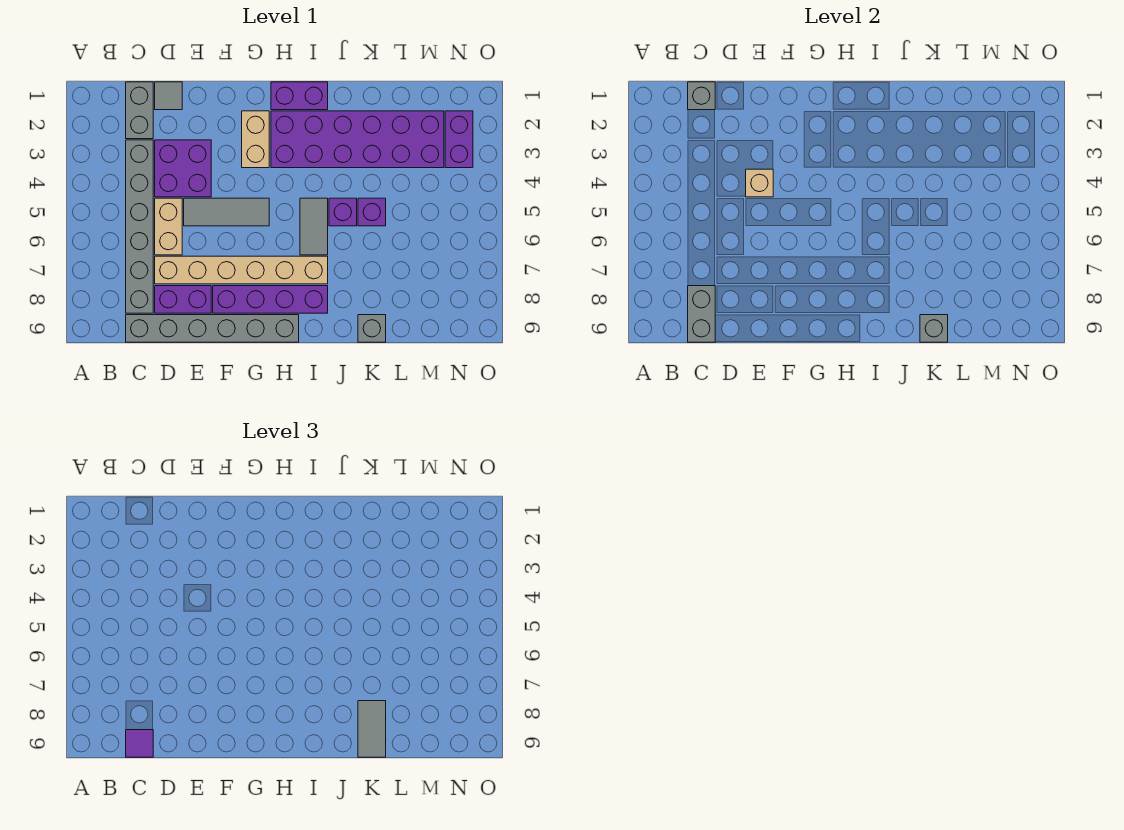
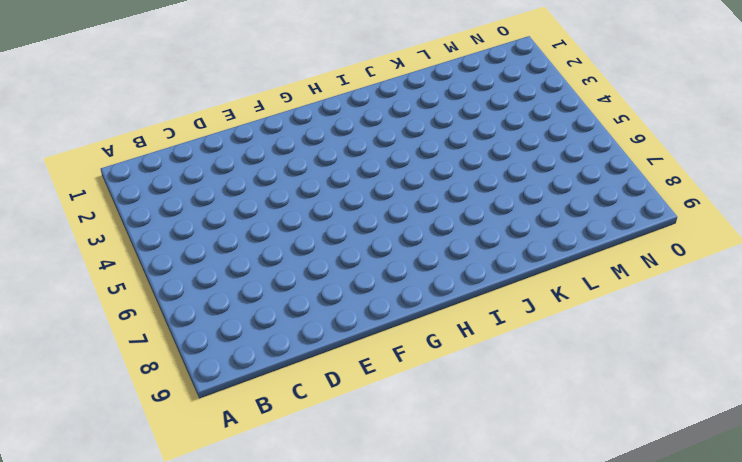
none -> grey 1x2 brick [126,82,153,139]
none -> grey 1x6 brick [126,140,153,313]
none -> grey 1x6 brick [126,315,299,342]

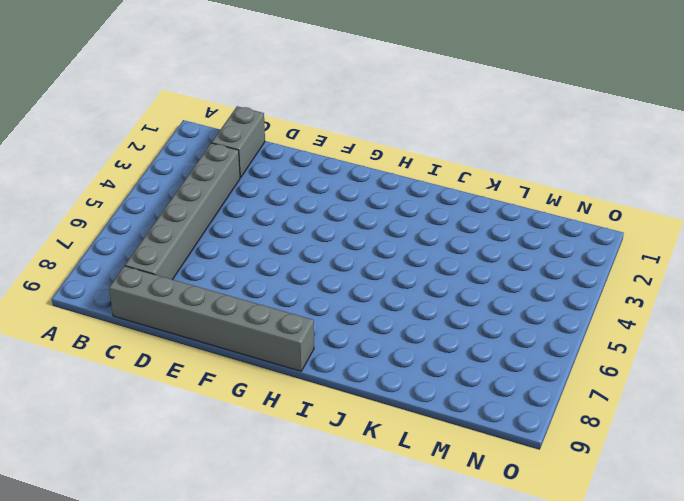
none -> grey 1x1 tile [155,82,182,110]
none -> purple 2x2 brick [155,140,211,197]
none -> tan 1x2 brick [155,198,182,255]

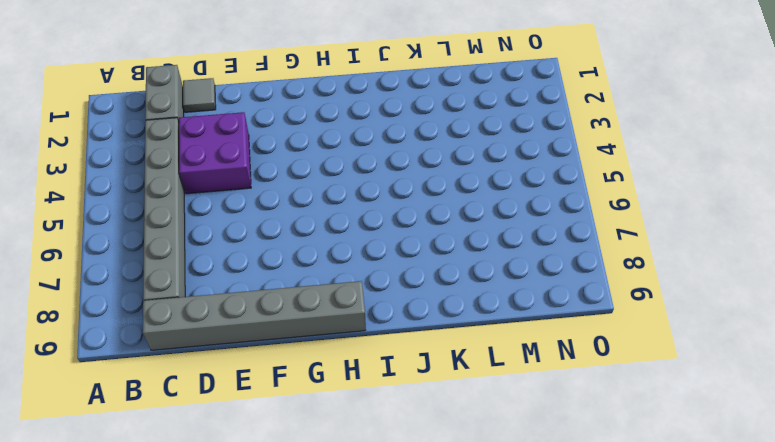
none -> tan 1x2 brick [155,198,182,255]
none -> tan 1x6 brick [155,256,328,284]
none -> purple 1x2 brick [155,286,211,313]

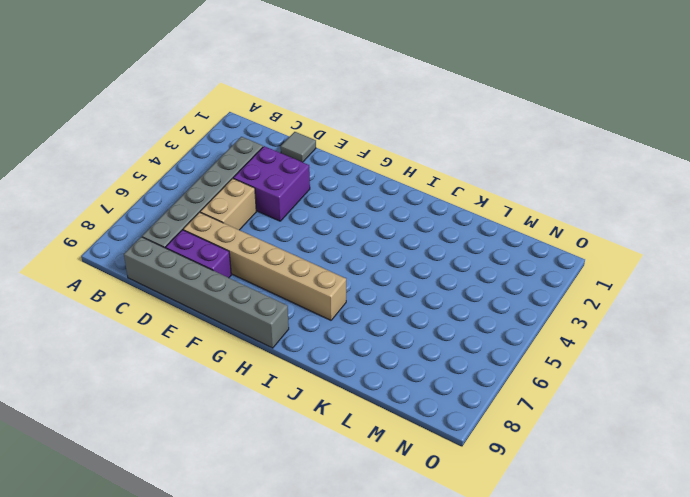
none -> grey 1x2 brick [126,82,153,139]
none -> grey 1x3 tile [184,198,269,226]
none -> purple 1x4 brick [213,286,328,313]

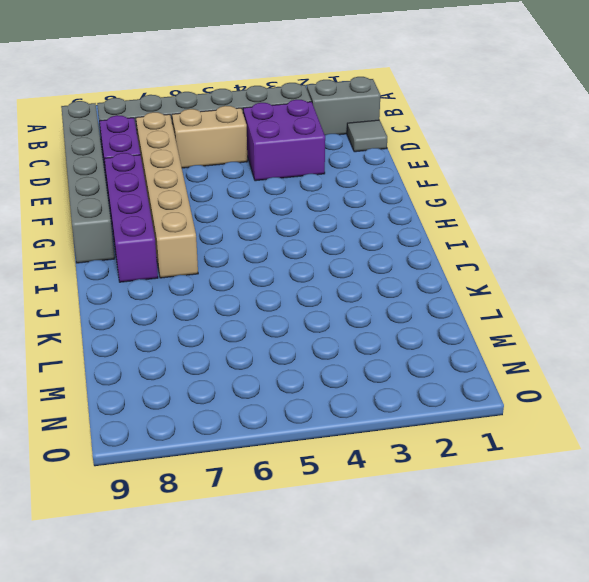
none -> grey 1x3 tile [184,198,269,226]
none -> tan 1x2 brick [242,111,269,168]
none -> purple 1x2 brick [271,82,328,110]

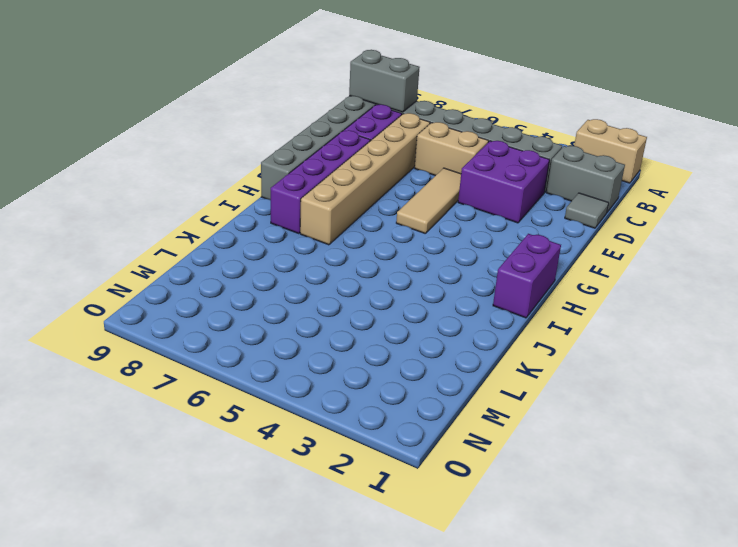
tan 1x2 brick [574,119,647,183] -> tan 1x2 brick moved to [242,111,269,168]
tan 1x3 tile [396,168,461,234] -> grey 1x3 tile [184,198,269,226]
none -> purple 2x6 brick [271,111,444,168]
none -> grey 1x2 tile [300,198,328,255]
none -> purple 1x1 brick [329,198,357,226]

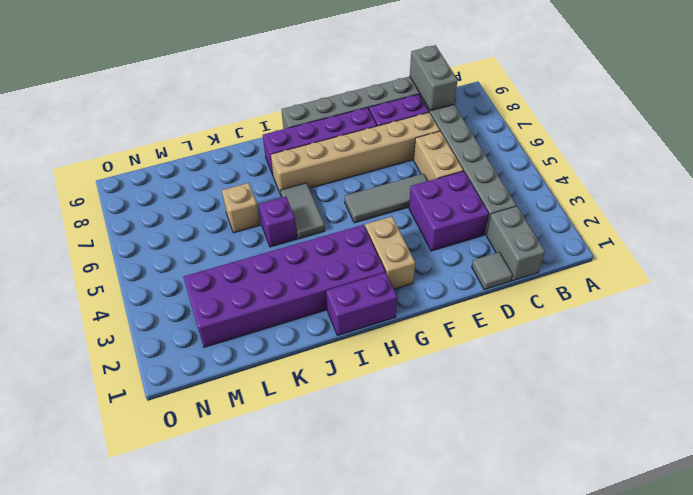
tan 1x1 brick [222,183,260,233] -> tan 1x1 brick moved to [746,169,773,197]
none -> purple 1x1 brick [358,198,386,226]
none -> grey 1x1 brick [358,315,386,342]
none -> purple 1x2 brick [445,111,473,168]

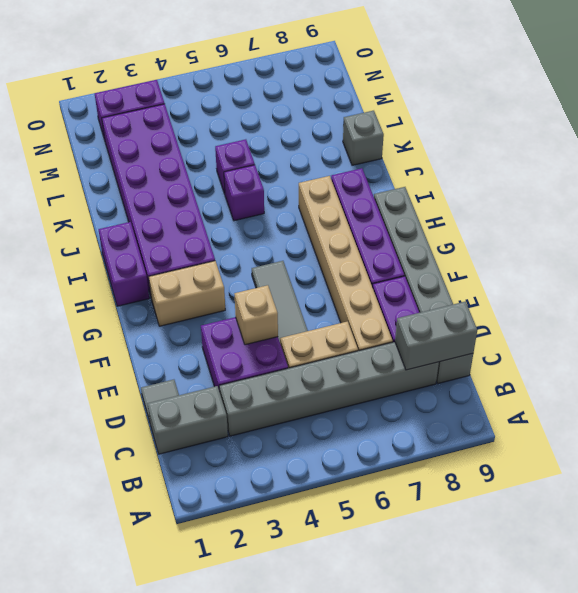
none -> grey 1x2 tile [300,198,328,255]
none -> grey 1x1 brick [688,82,715,110]
none -> grey 1x1 brick [920,315,948,342]

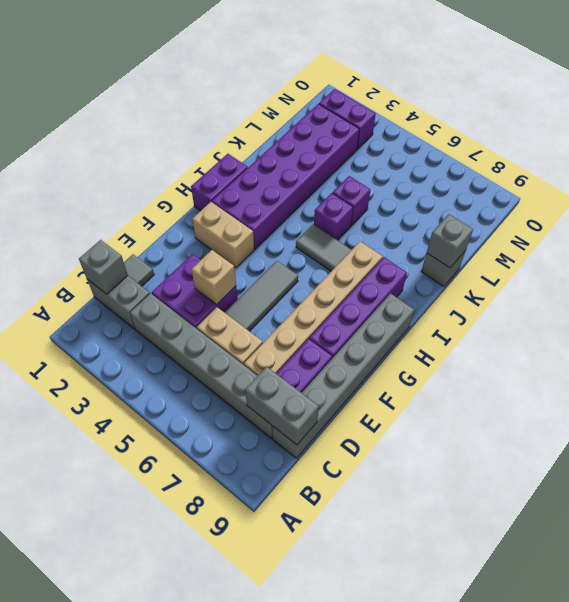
none -> purple 1x1 tile [126,730,153,757]
none -> grey 1x2 tile [358,701,386,757]

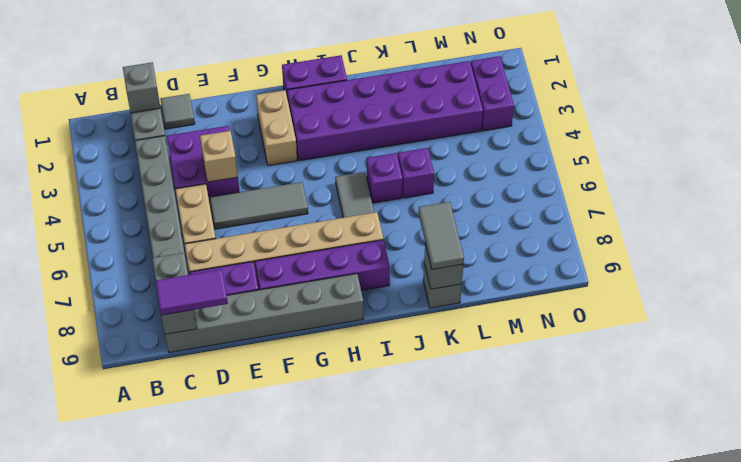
purple 1x2 tile [156,269,228,315] -> purple 1x1 tile [126,730,153,757]

